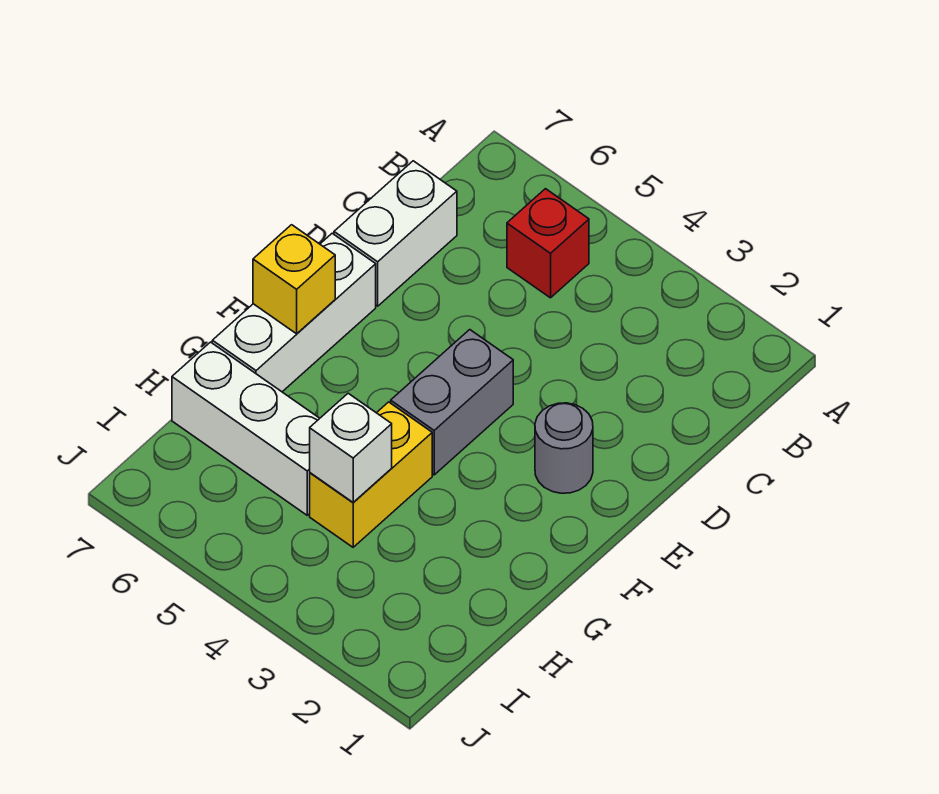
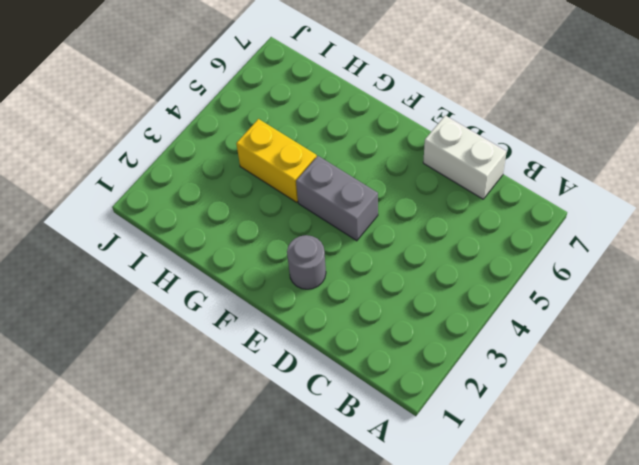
none -> red 1x1 brick [507,189,589,298]
none -> white 1x3 brick [212,233,376,392]

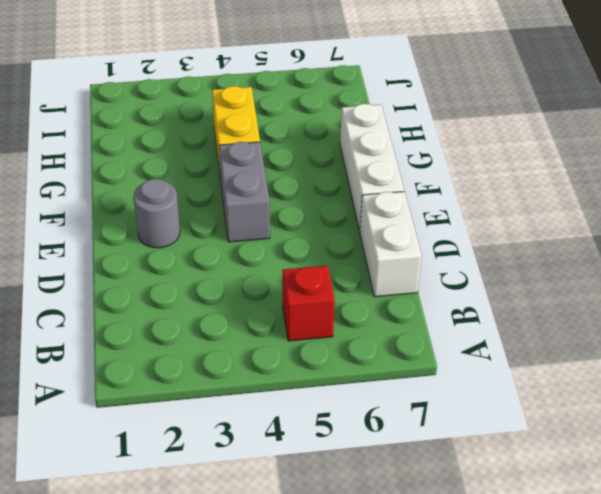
none -> white 1x3 brick [172,342,320,515]
none -> yellow 1x1 brick [253,225,335,334]

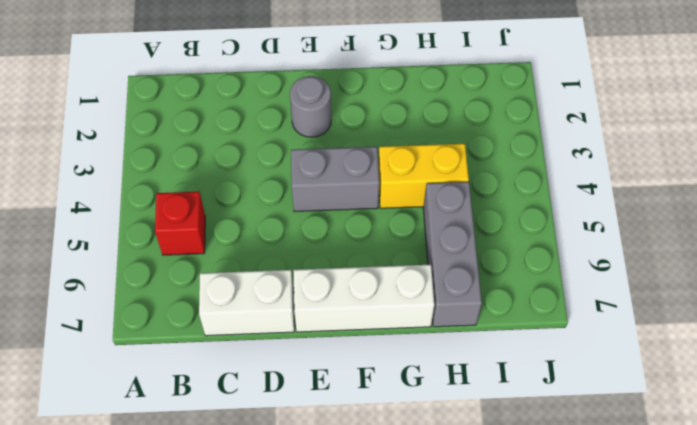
grey 1x3 brick [423,182,482,327] -> white 1x3 brick [172,342,320,515]
none -> yellow 1x1 brick [253,225,335,334]
none -> white 1x1 brick [310,393,392,502]

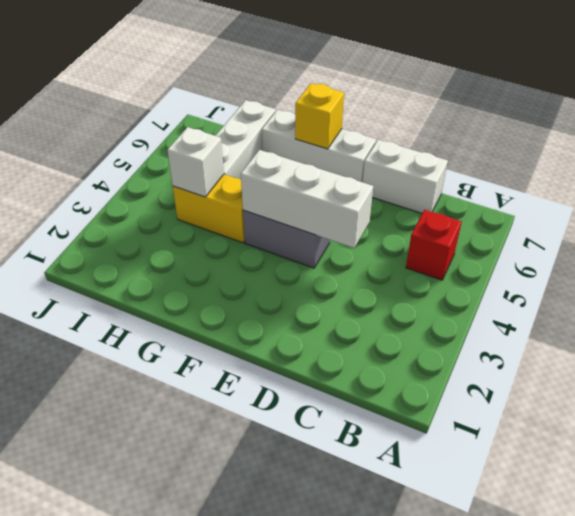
white 1x3 brick [241,150,373,248] -> none
none -> grey 1x1 round brick [535,403,593,493]

